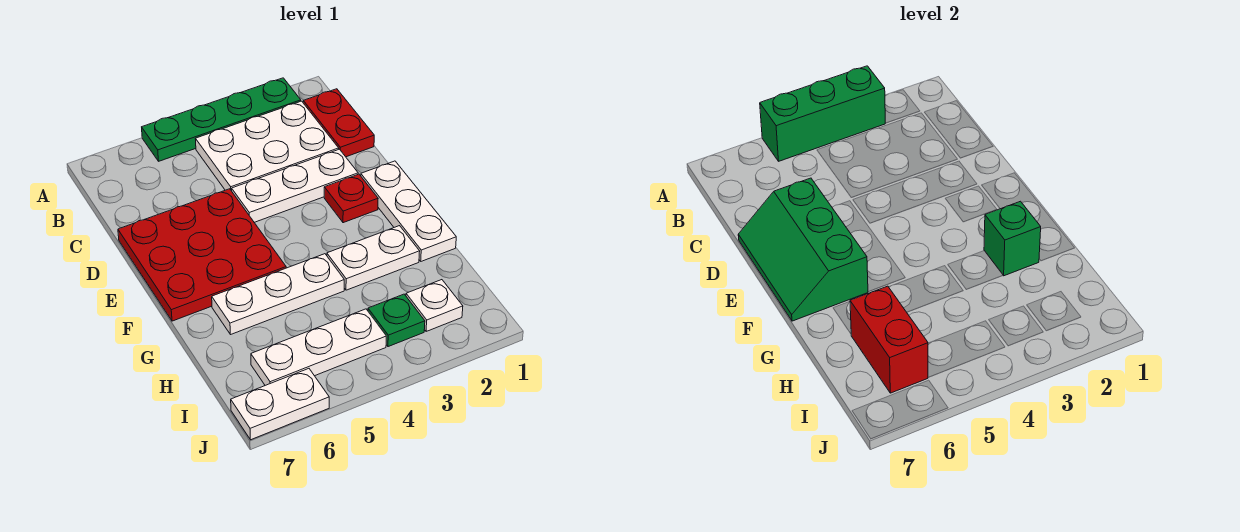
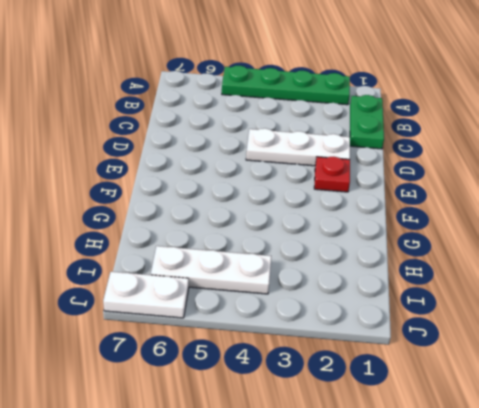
green 1x2 plate [350,95,384,149] -> red 1x2 plate [303,89,374,157]
none -> white 2x3 plate [196,101,339,191]
none -> red 3x3 plate [118,189,286,321]
none -> white 1x3 plate [361,161,456,261]

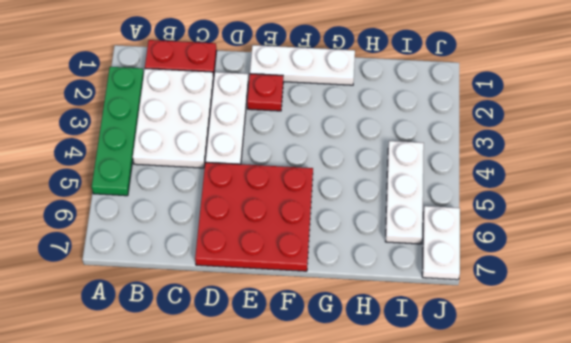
none -> white 1x2 plate [327,226,420,290]
none -> white 1x3 plate [212,254,344,335]
none -> white 1x1 plate [406,280,463,332]

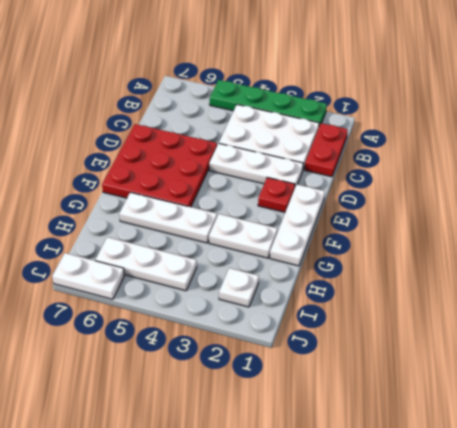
none -> green 1x1 plate [368,294,425,347]
none -> green 1x3 brick [760,66,885,161]
none -> green 2x3 slope [738,178,868,321]

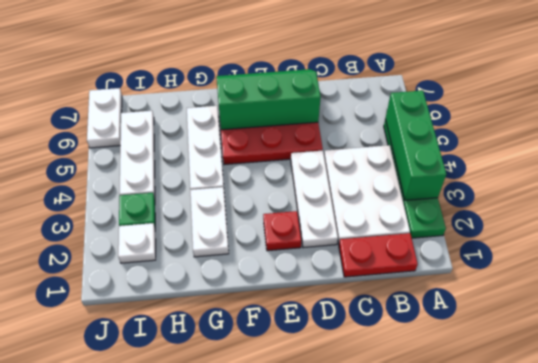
none -> white 1x3 plate [361,161,456,261]
none -> green 1x1 brick [984,201,1041,276]
none -> red 1x2 brick [850,286,928,393]

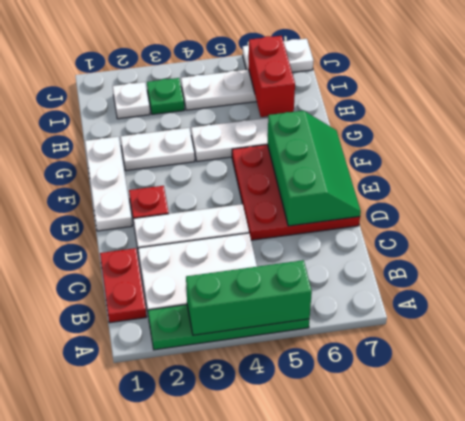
none -> green 1x1 brick [984,201,1041,276]

